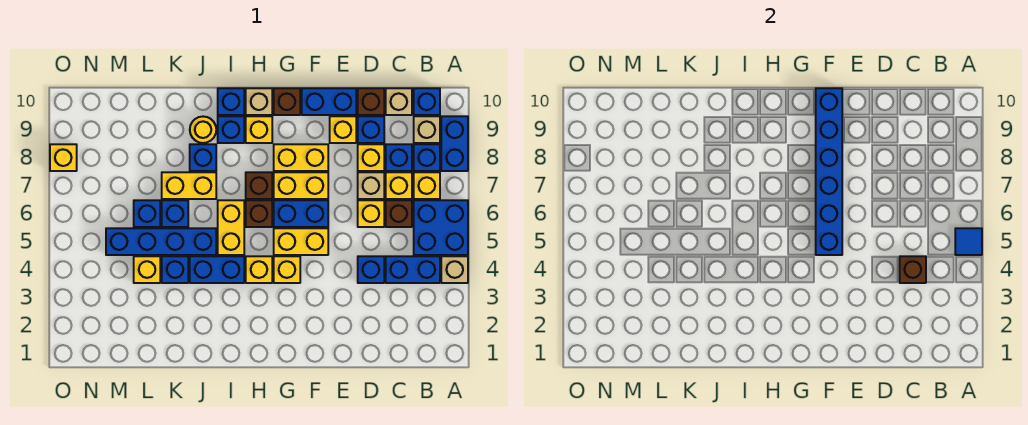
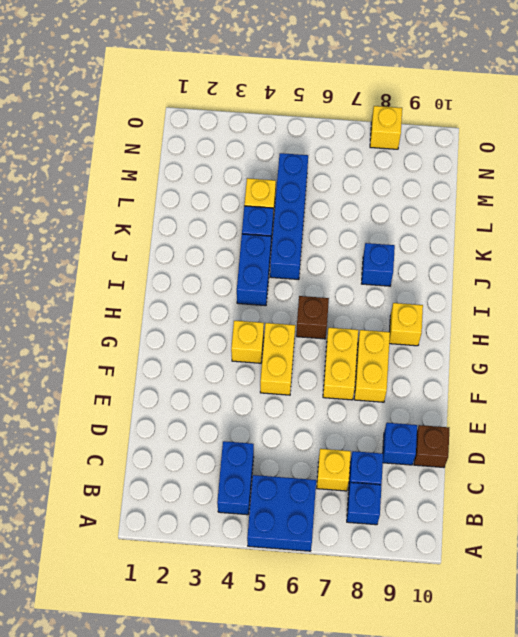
none -> tan 1x1 brick [441,256,468,283]
none -> blue 1x2 brick [441,116,468,171]
none -> yellow 1x1 brick [414,172,440,199]
none -> tan 1x1 brick [414,116,440,143]

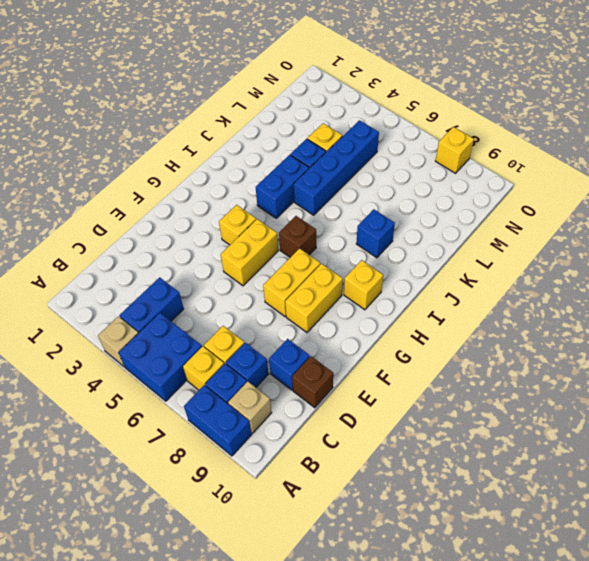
none -> blue 1x1 brick [414,88,440,115]
none -> brown 1x1 brick [386,200,412,227]
none -> tan 1x1 brick [386,88,412,115]
none -> blue 1x1 brick [358,256,384,283]

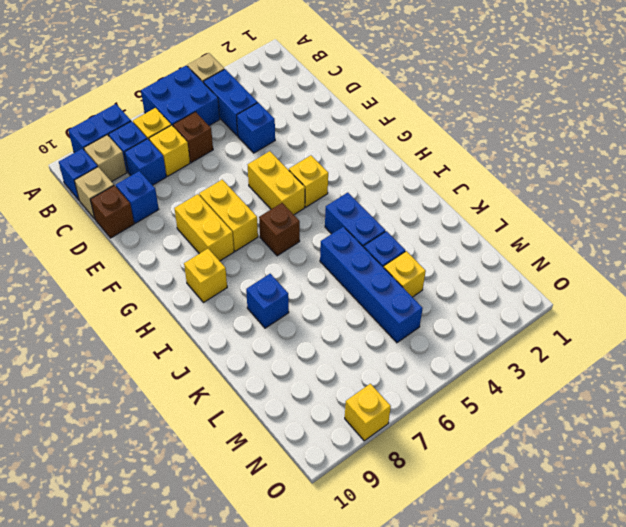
none -> yellow 1x1 brick [358,200,384,227]
none -> tan 1x1 brick [358,172,384,199]
none -> yellow 1x1 brick [358,144,384,171]
none -> yellow 1x1 brick [330,116,356,143]

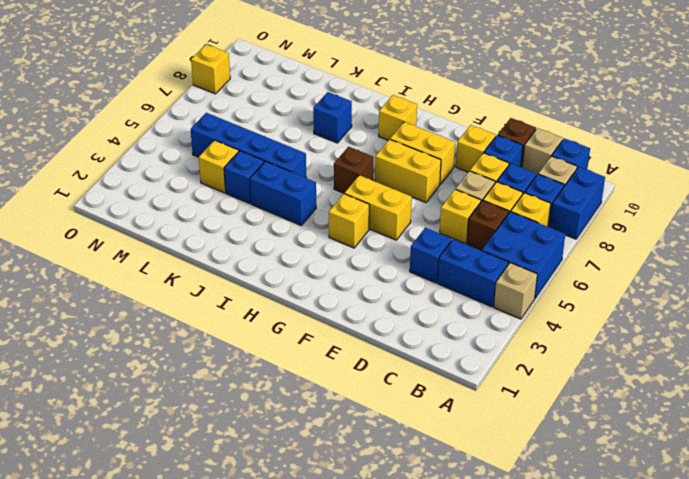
none -> blue 1x2 brick [302,88,356,115]
none -> blue 1x2 brick [274,200,328,227]
none -> brown 1x1 brick [274,88,300,115]
none -> yellow 1x1 brick [246,256,272,283]

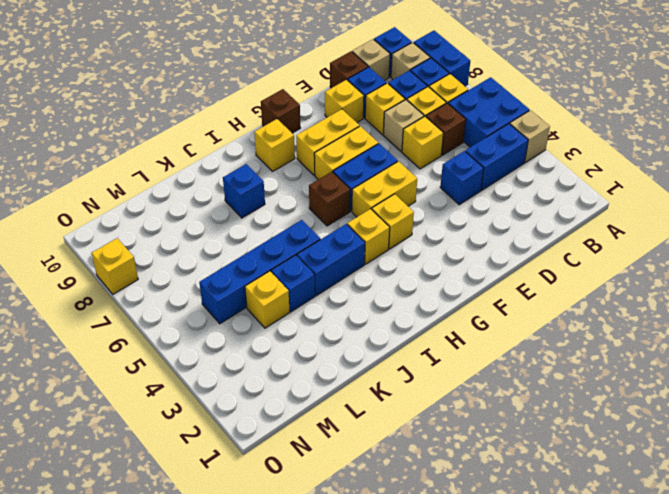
none -> blue 1x2 brick [302,88,356,115]
none -> brown 1x1 brick [246,172,272,199]
none -> tan 1x1 brick [246,88,272,115]
none -> yellow 1x2 brick [218,200,244,255]

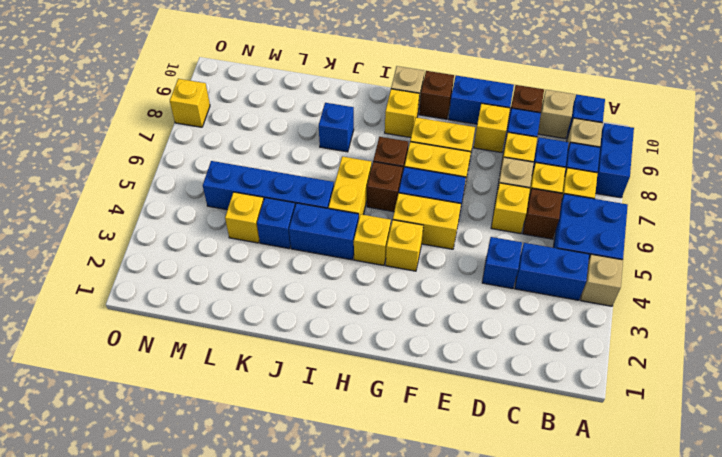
none -> blue 1x1 brick [218,116,244,143]
none -> blue 1x1 brick [218,88,244,115]
none -> yellow 1x2 brick [162,172,216,199]
none -> yellow 1x1 round brick [190,117,216,143]

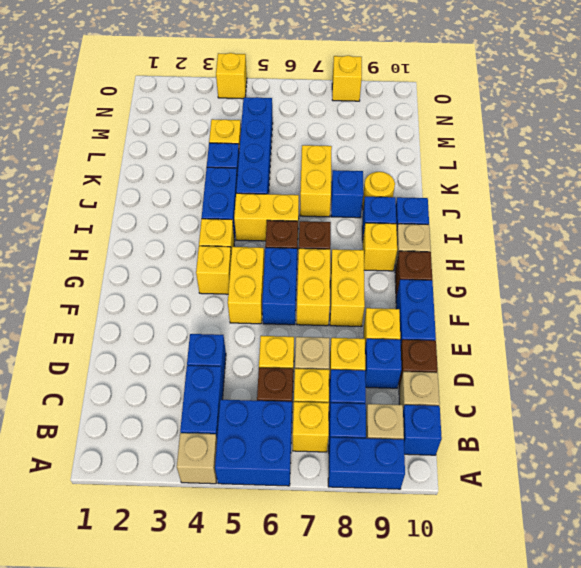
yellow 1x1 brick [216,53,247,99] -> none
none -> blue 1x1 brick [162,200,188,227]
none -> blue 1x1 brick [134,200,160,227]
none -> blue 1x1 tile [955,228,982,255]
none -> brown 1x1 brick [900,256,926,283]

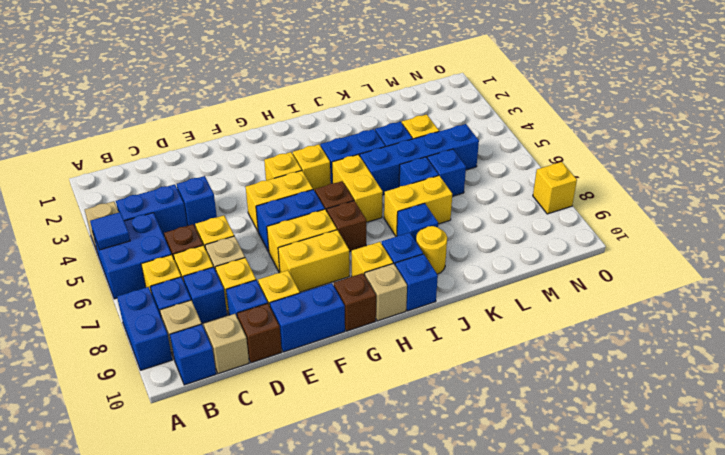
none -> brown 1x1 brick [900,256,926,283]
none -> blue 1x6 brick [816,88,842,255]

